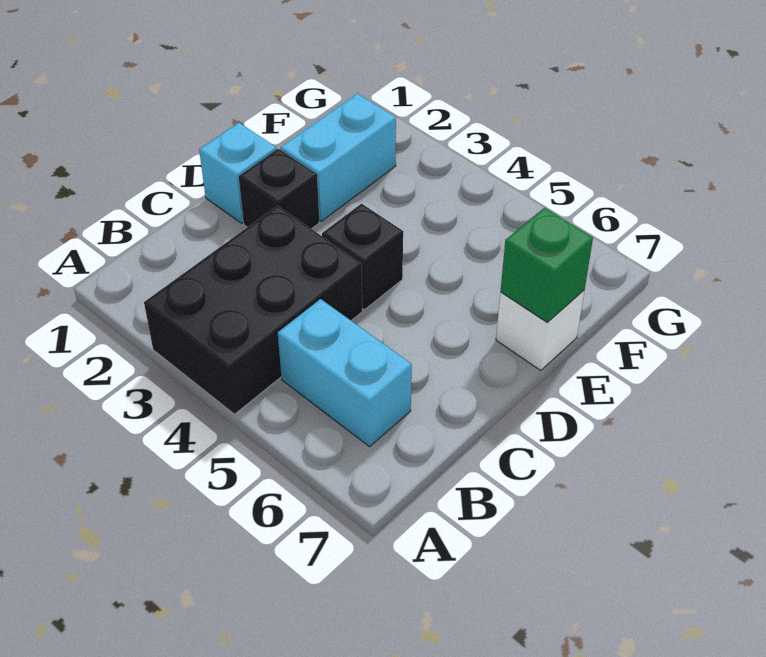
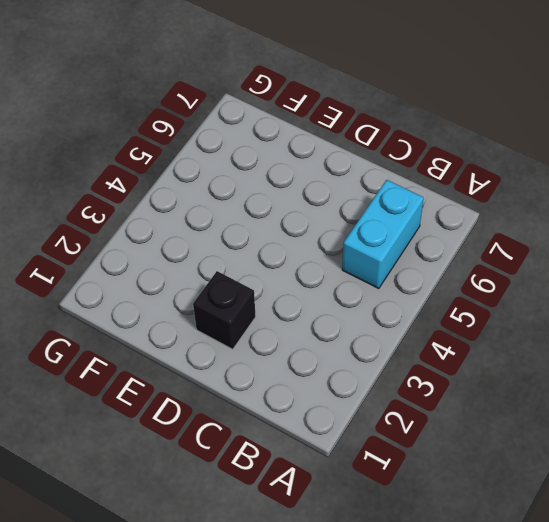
none -> black 2x3 brick [144,206,363,414]
none -> cyan 1x1 brick [199,123,277,223]

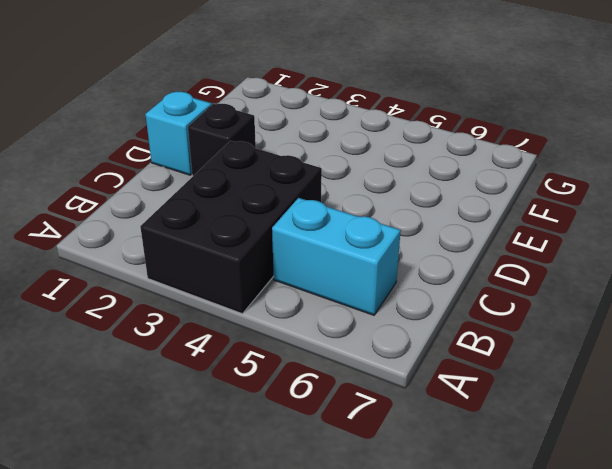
none -> black 1x1 brick [322,204,403,310]
none -> cyan 1x2 brick [280,94,396,221]

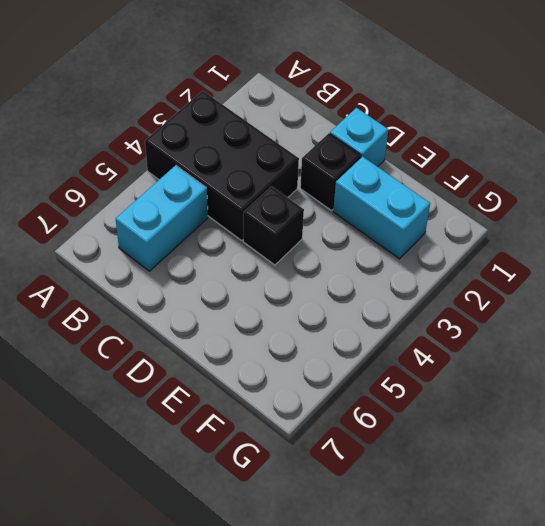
none -> white 1x1 brick [496,290,585,370]
none -> green 1x1 brick [501,208,593,323]

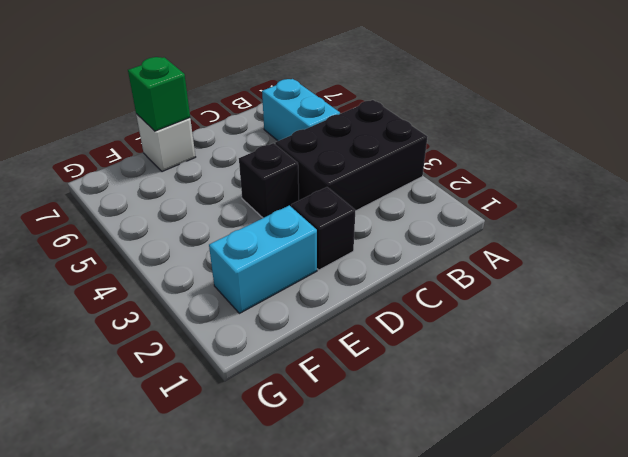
none -> cyan 1x1 brick [199,123,277,223]

